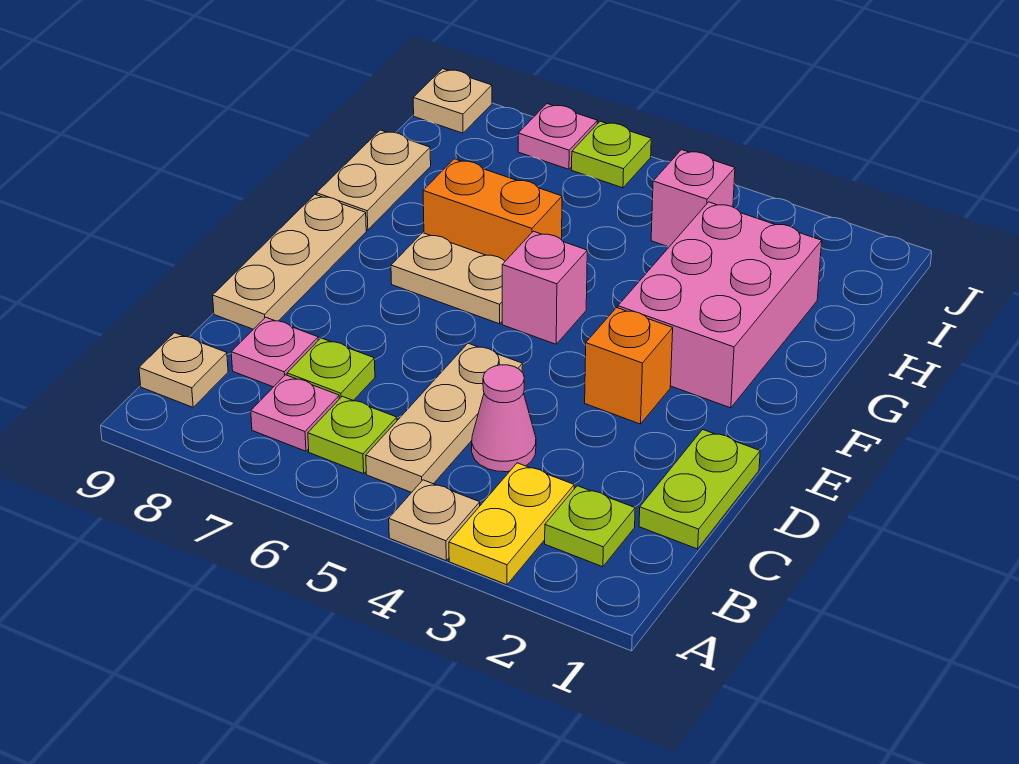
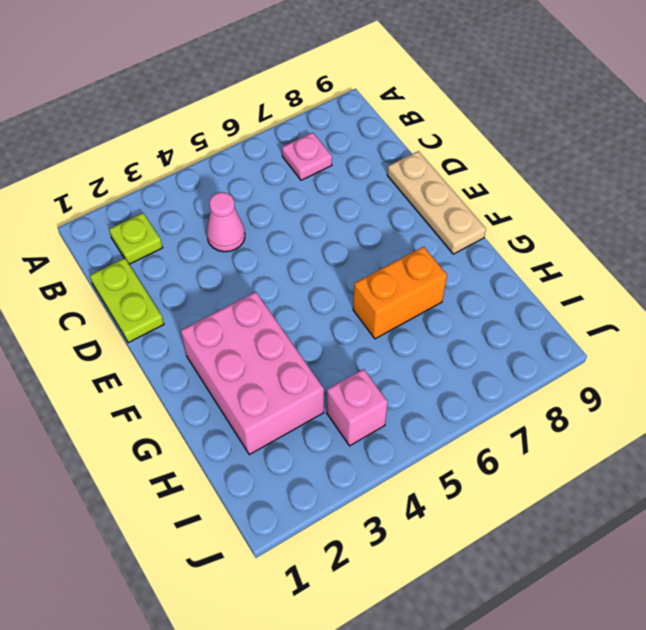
none -> yellow 1x2 plate [449,463,574,585]
none -> tan 1x1 plate [389,480,480,561]
none -> tan 1x3 plate [366,343,523,492]

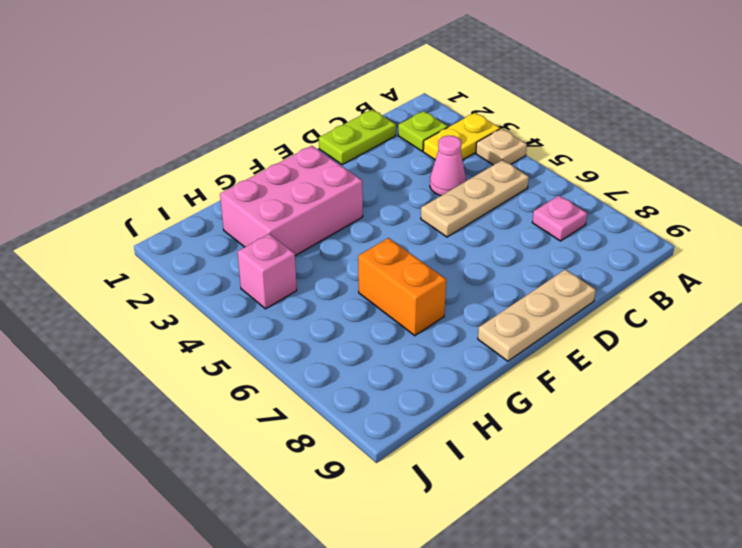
none -> lime 1x1 plate [308,396,397,474]
none -> tan 1x1 plate [139,333,228,407]
none -> lime 1x1 plate [287,338,375,401]

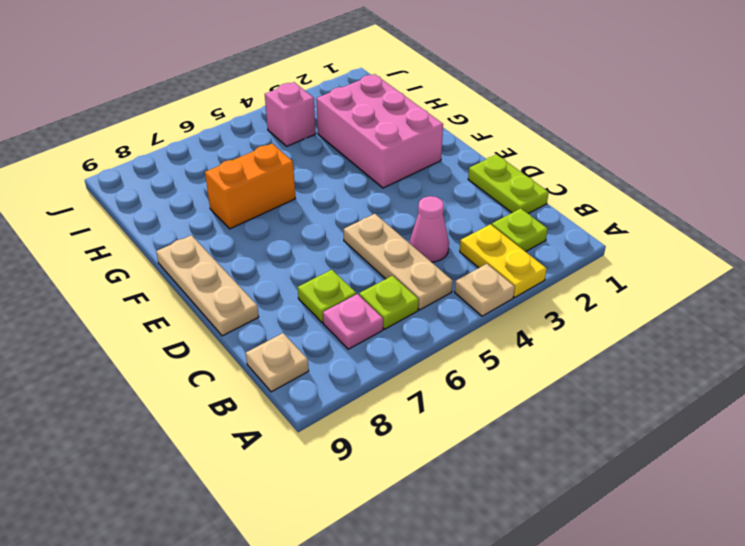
none -> pink 1x1 plate [231,317,318,387]
none -> orange 1x1 brick [585,308,673,424]
none -> pink 1x1 brick [502,231,587,344]

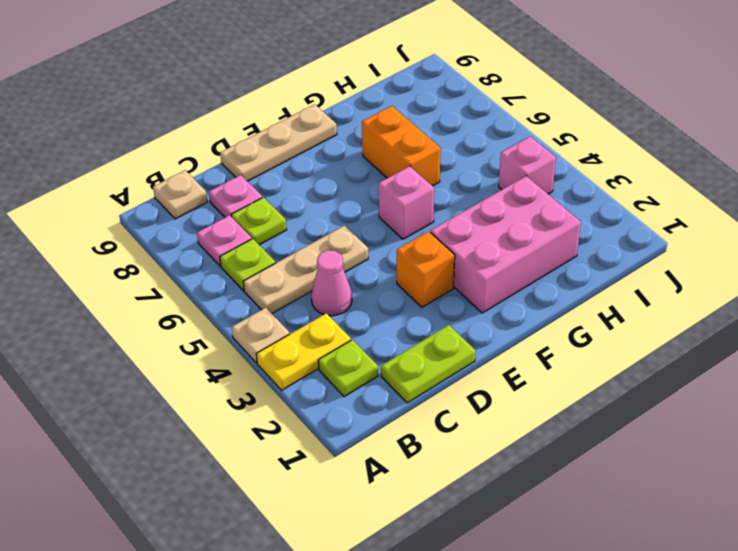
none -> tan 1x2 plate [391,233,505,324]
none -> tan 1x2 plate [316,130,431,230]
none -> lime 1x1 plate [572,121,651,188]

